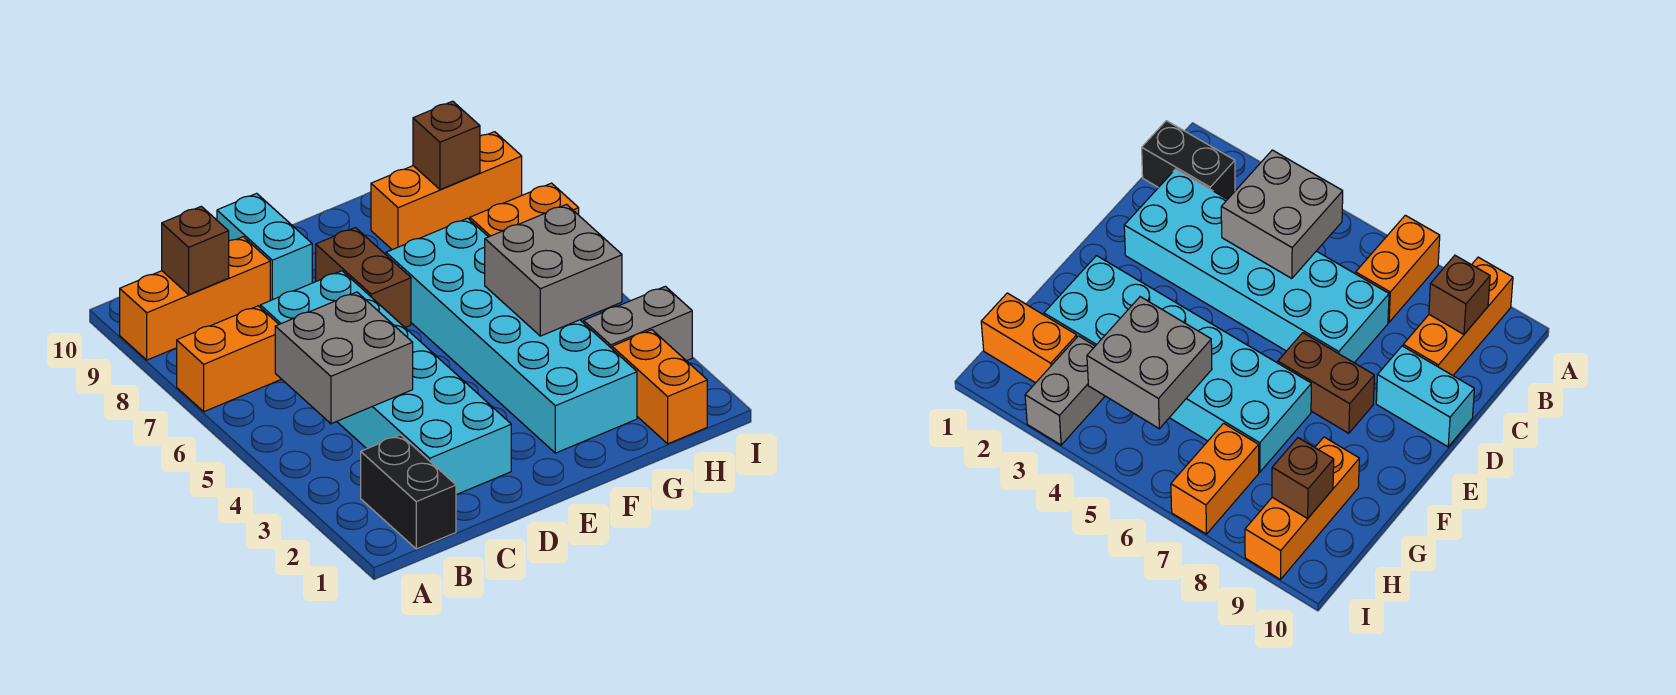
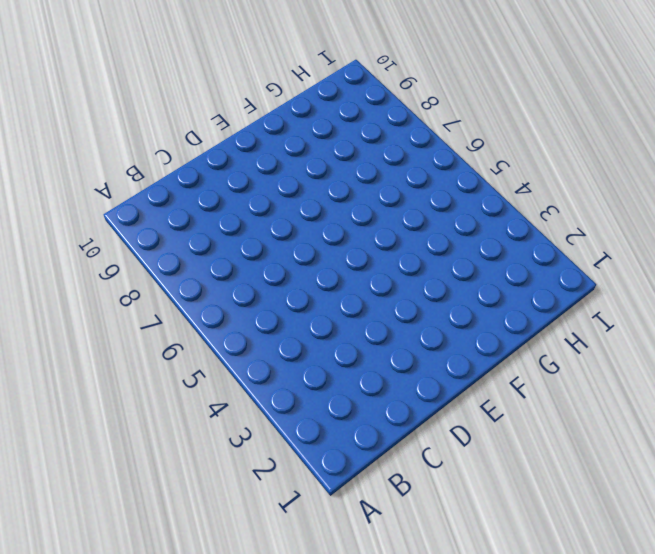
none -> orange 1x2 brick [177,306,281,412]
none -> orange 1x3 brick [120,237,270,360]
none -> black 1x2 brick [361,435,456,549]

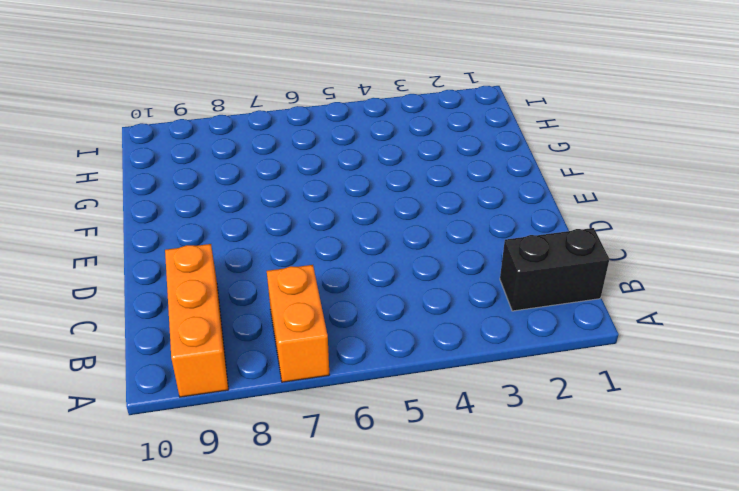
none -> cyan 2x6 brick [260,271,511,495]
none -> cyan 1x2 brick [217,193,312,301]
none -> brown 1x2 brick [316,228,411,327]

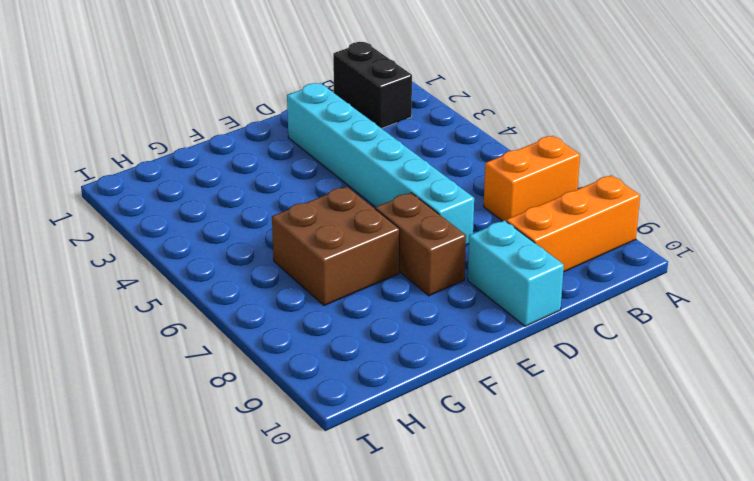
cyan 1x6 brick [287,83,474,245] -> cyan 2x6 brick [260,271,511,495]
brown 2x2 brick [272,187,400,306] -> cyan 2x6 brick [386,218,637,453]
none -> orange 1x3 brick [371,132,522,250]
none -> orange 1x2 brick [612,330,707,444]
none -> grey 1x2 brick [584,286,692,361]

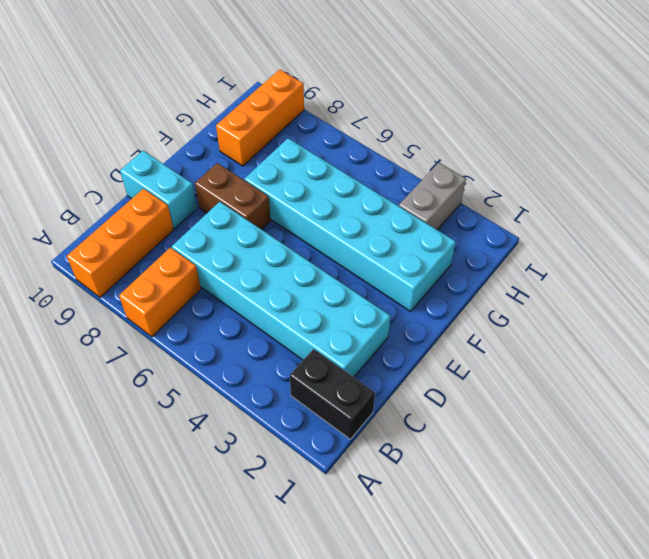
none -> orange 1x2 brick [612,330,707,444]
none -> orange 1x2 brick [470,183,579,237]
none -> grey 2x2 brick [275,292,413,424]

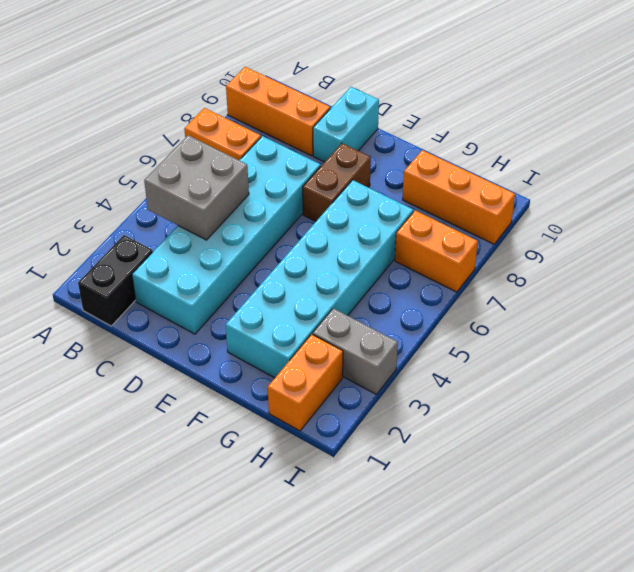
none -> brown 1x1 brick [162,206,229,295]
none -> grey 2x2 brick [485,205,622,336]
none -> brown 1x1 brick [413,101,480,190]

